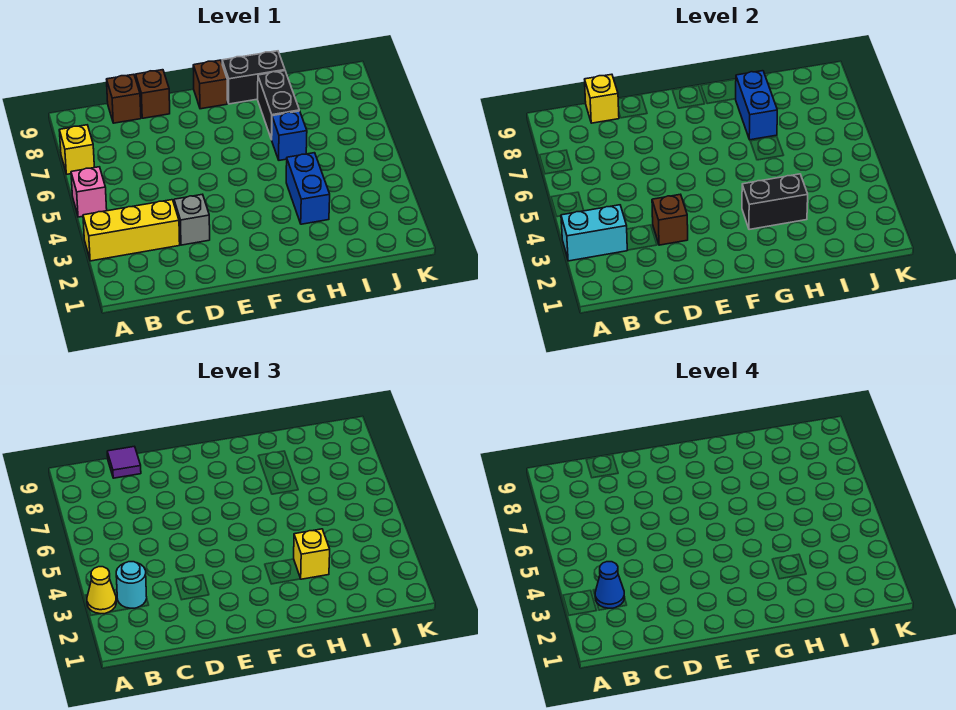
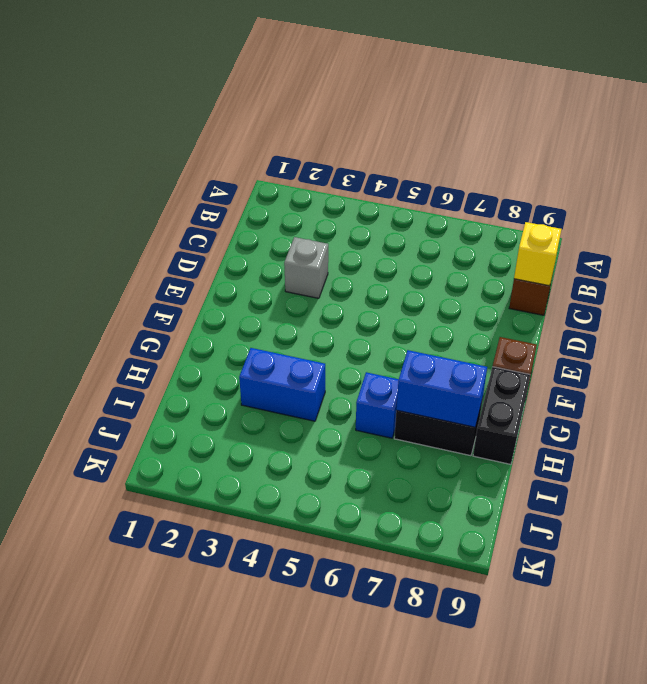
none -> yellow 1x3 brick [83,200,180,261]
none -> pink 1x1 brick [71,167,107,217]
none -> yellow 1x1 brick [59,125,94,174]

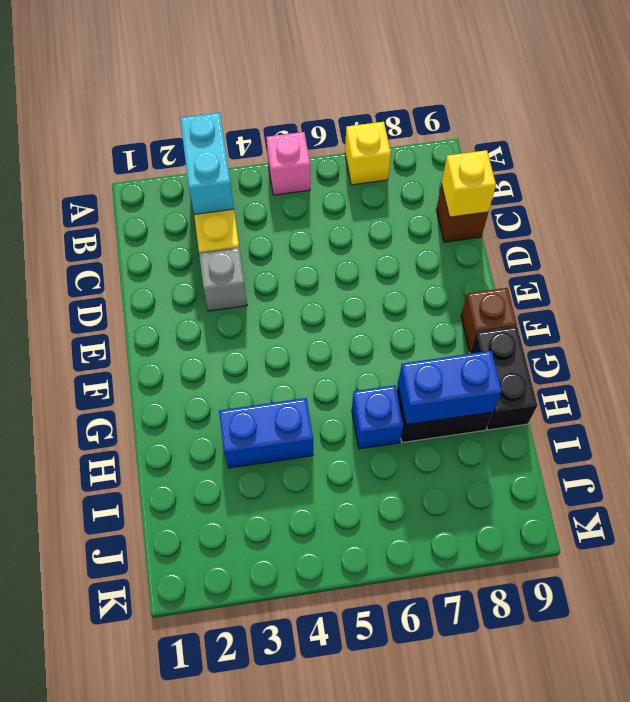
none -> brown 1x1 brick [136,70,170,118]
none -> brown 1x1 brick [652,194,688,245]
none -> black 1x2 brick [742,174,808,230]

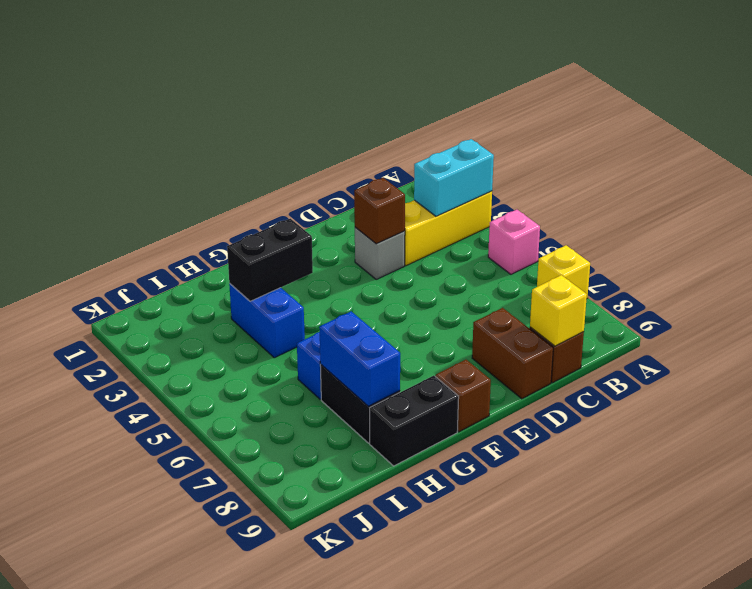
brown 1x2 brick [472,308,553,399] -> brown 1x1 brick [136,70,170,118]
none -> yellow 1x1 cone [87,567,116,614]
none -> cyan 1x1 round brick [116,562,147,608]
none -> purple 1x1 tile [107,446,141,478]

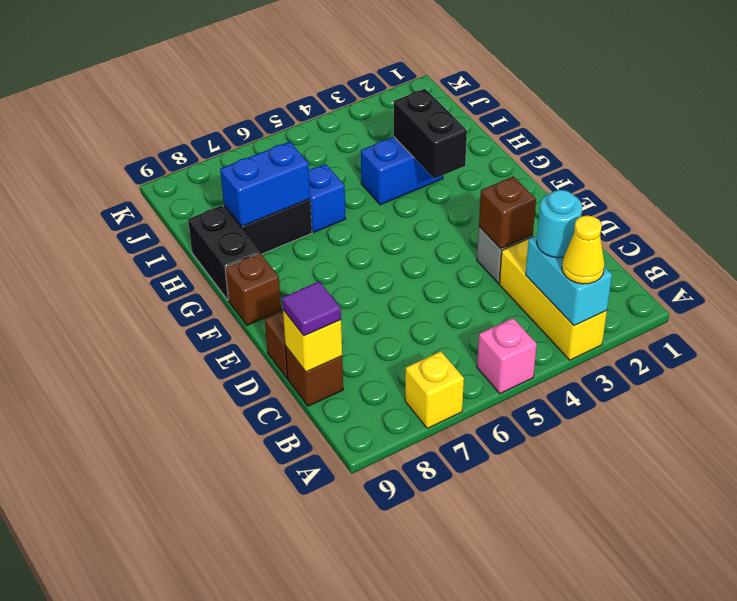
none -> yellow 1x1 brick [294,529,330,579]
none -> blue 1x1 cone [595,562,625,608]

